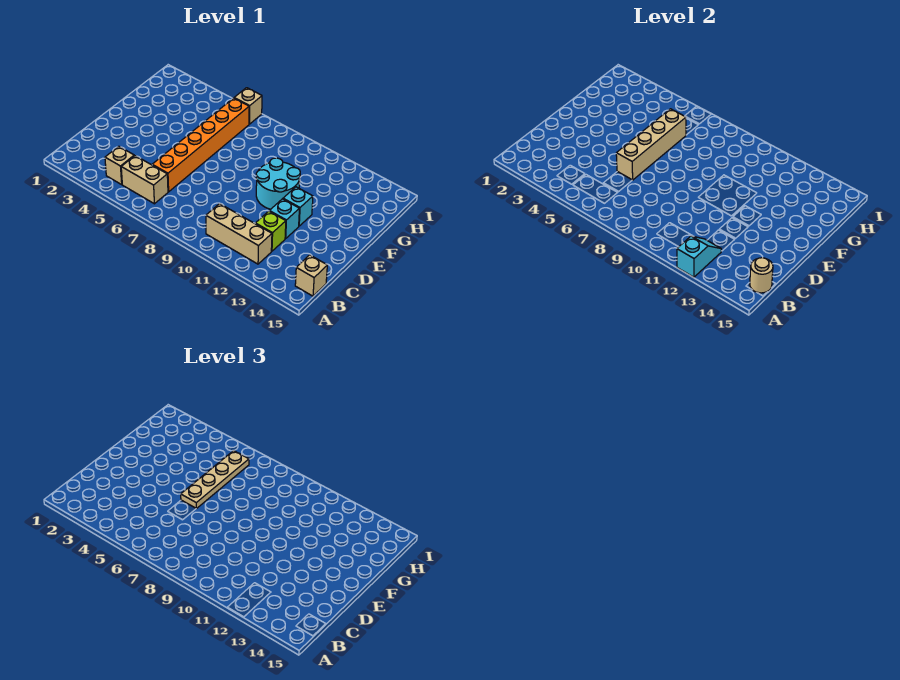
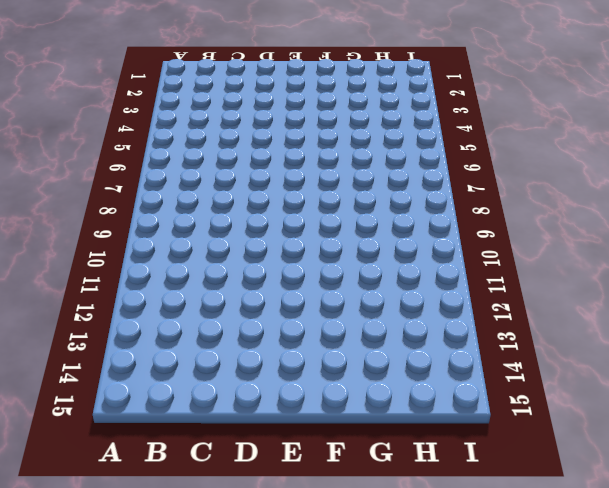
none -> tan 1x1 brick [105,146,134,184]
none -> tan 1x2 brick [121,156,168,204]
none -> tan 1x3 brick [206,204,272,264]

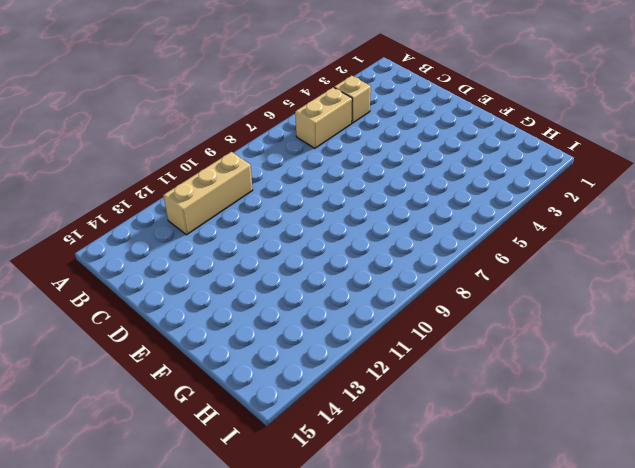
none -> tan 1x1 brick [295,255,327,296]
none -> orange 1x6 brick [152,98,249,192]
none -> lime 1x1 brick [255,211,286,251]

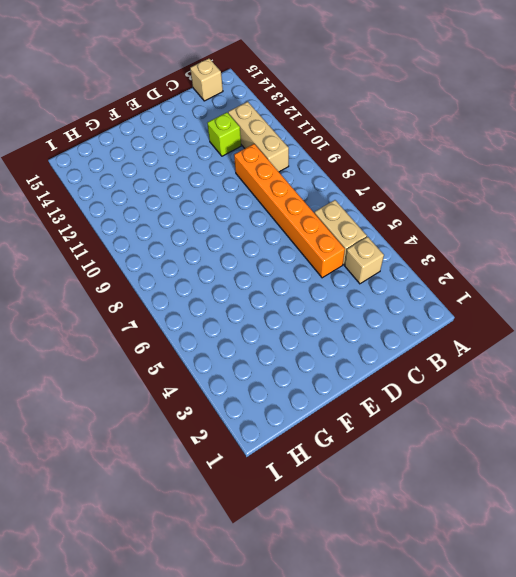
orange 1x6 brick [234,144,345,278] -> orange 1x6 brick turned to [152,98,249,192]
none -> cyan 1x1 brick [269,199,299,239]
none -> cyan 2x2 round brick [256,158,300,209]
none -> cyan 1x1 brick [283,187,313,226]

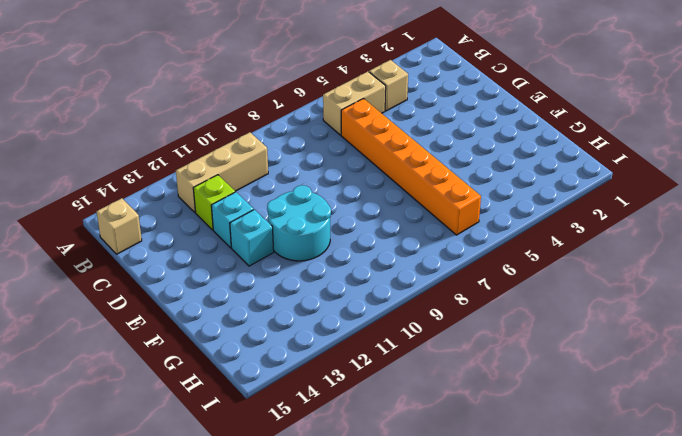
none -> tan 1x1 brick [235,88,262,124]
none -> cyan 1x2 slope [677,236,721,277]
none -> tan 1x1 round brick [750,258,773,293]

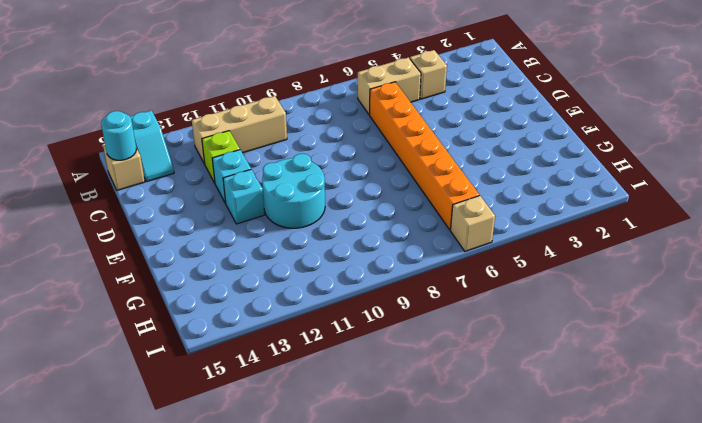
cyan 1x2 slope [130,110,174,182] -> cyan 1x2 slope moved to [677,236,721,277]
cyan 1x1 round brick [101,111,136,160] -> tan 1x1 round brick [750,258,773,293]
none -> tan 1x4 brick [616,109,686,180]
none -> tan 1x4 plate [181,451,249,508]

